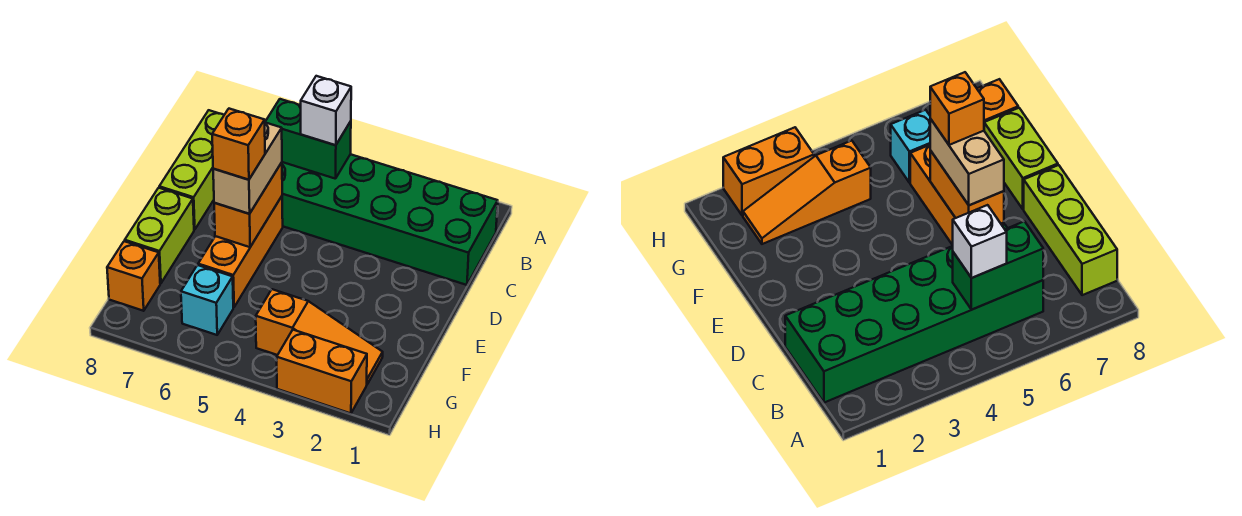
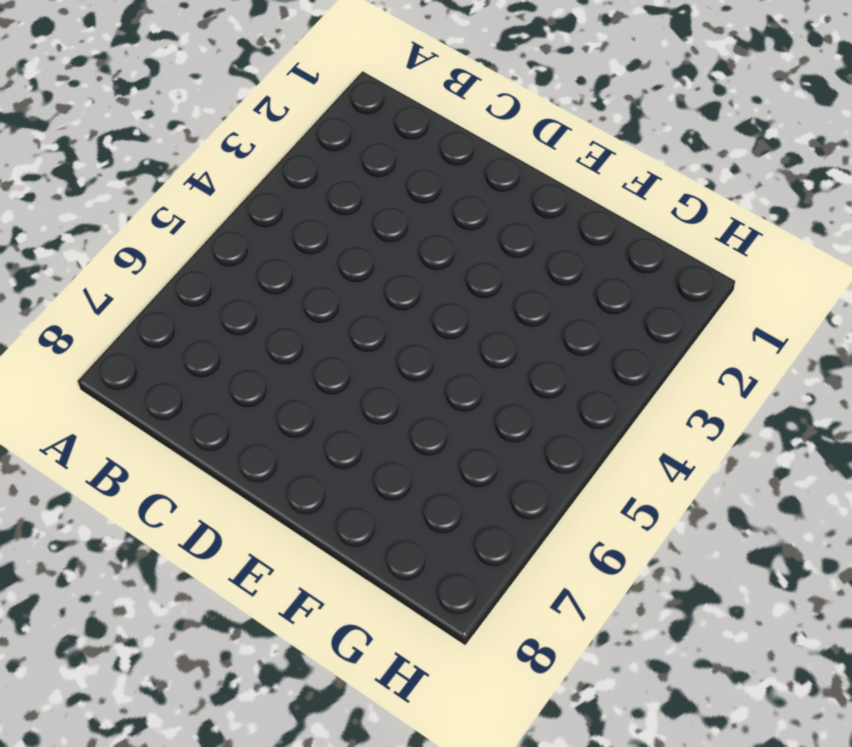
none -> green 2x6 brick [282,154,498,285]
none -> lime 1x3 brick [159,110,224,230]
none -> orange 1x3 brick [198,196,283,307]

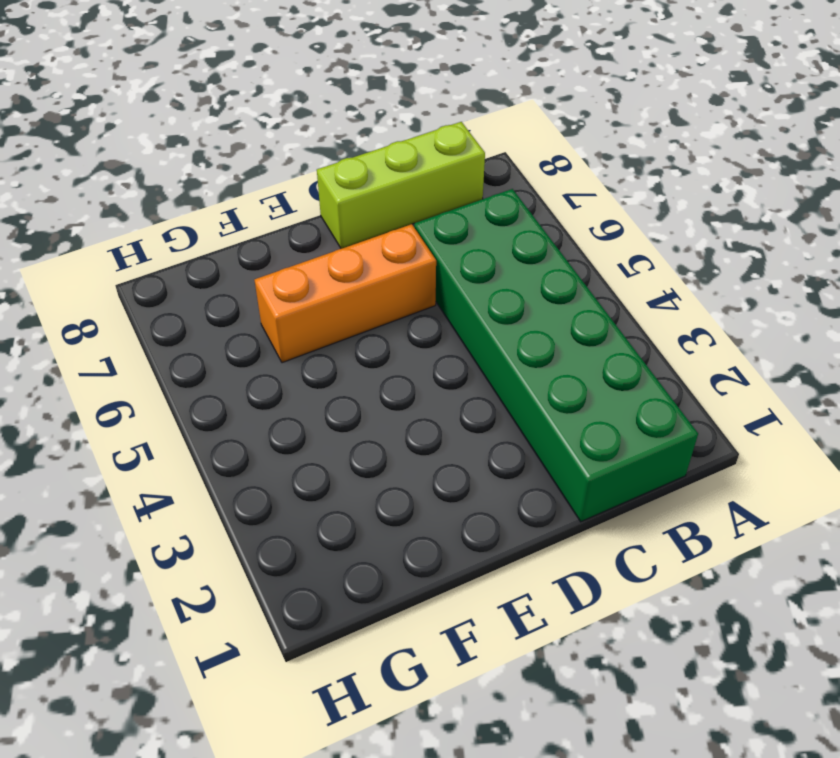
none -> lime 1x2 brick [125,188,194,283]
none -> orange 1x3 slope [256,289,383,384]
none -> cyan 1x1 brick [181,265,233,335]

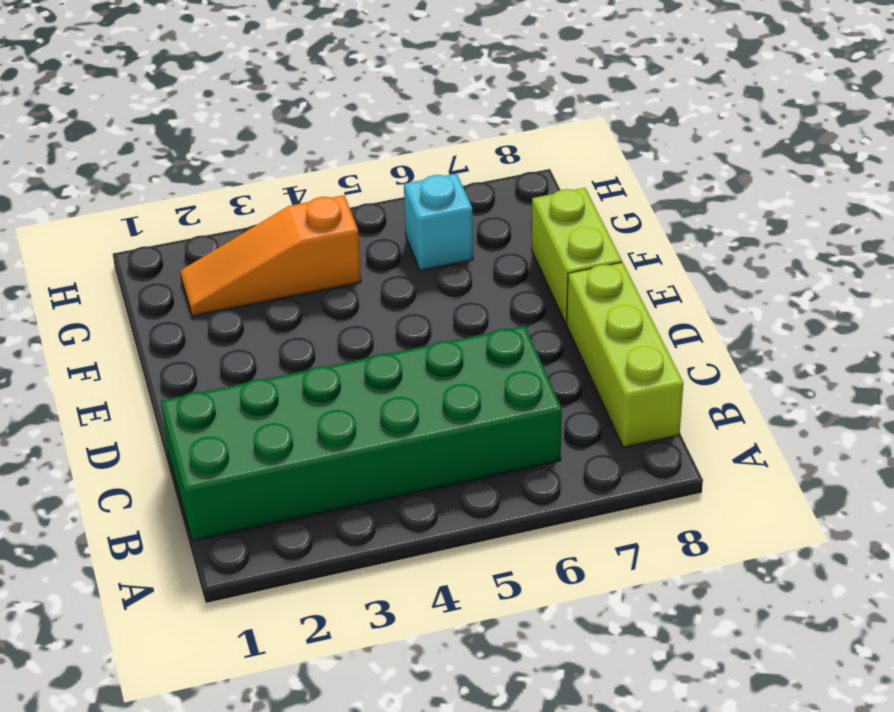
none -> orange 1x3 brick [198,196,283,307]
none -> orange 1x1 brick [107,241,160,311]
none -> orange 1x2 brick [277,330,367,413]

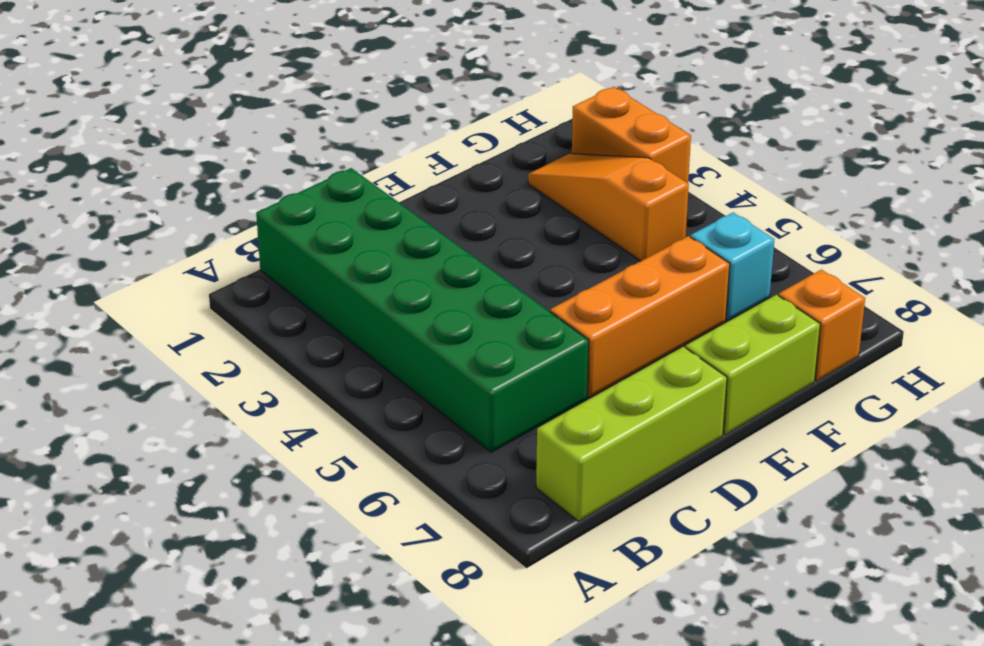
none -> green 1x2 brick [265,99,351,179]
none -> orange 1x2 brick [214,162,282,247]
none -> white 1x1 brick [301,76,351,145]

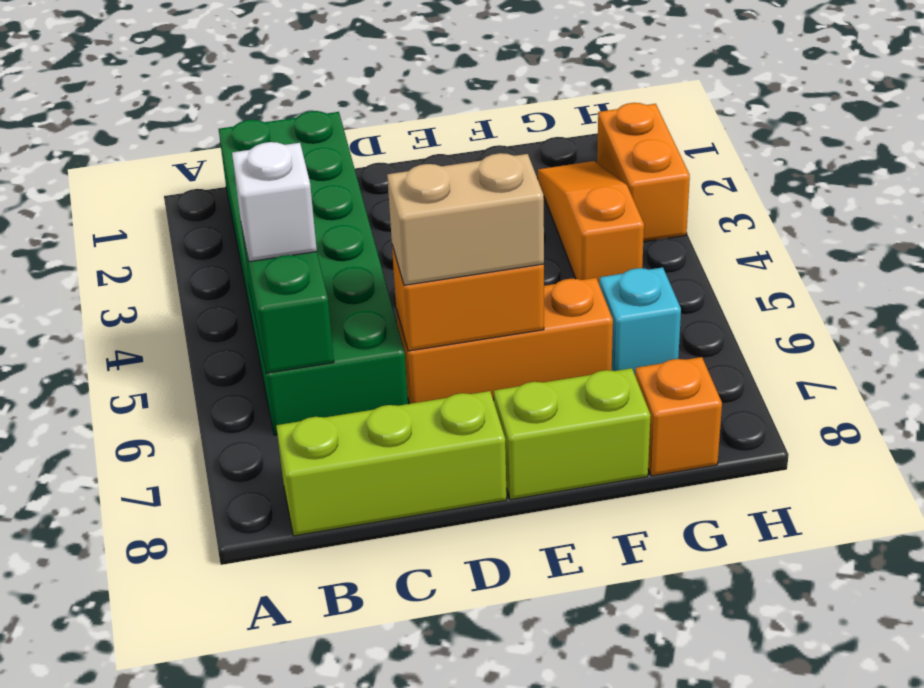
none -> orange 1x1 brick [212,109,265,180]

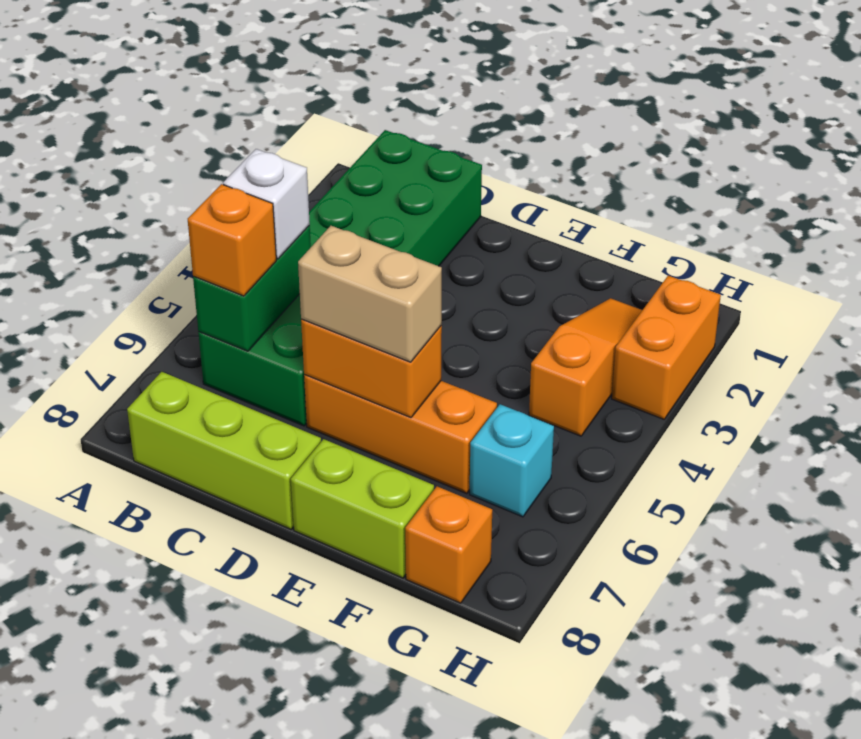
orange 1x1 brick [188,184,276,296] -> orange 1x1 brick moved to [212,109,265,180]

